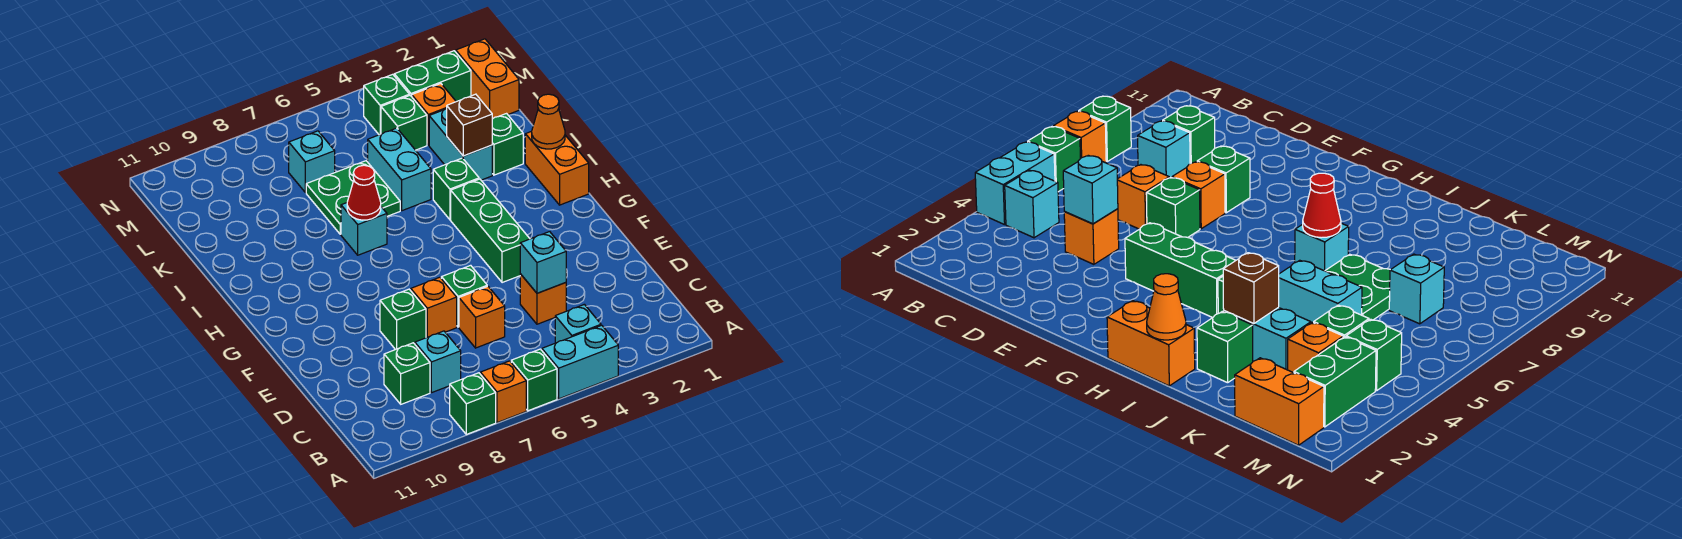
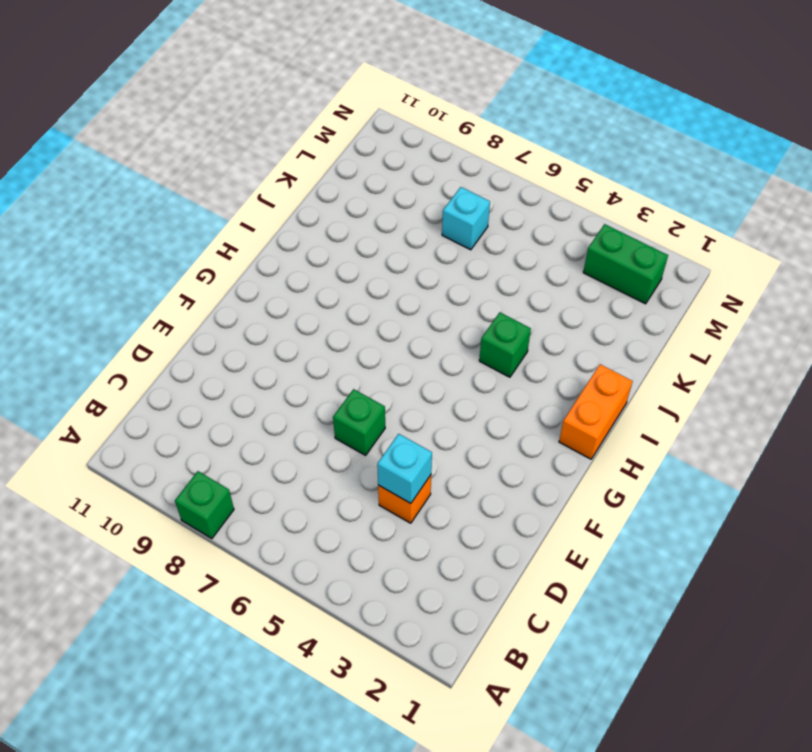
none -> cyan 1x2 brick [542,325,618,399]
none -> green 1x1 brick [511,349,557,411]
none -> orange 1x1 brick [480,361,526,423]
none -> cyan 1x1 brick [555,304,601,343]

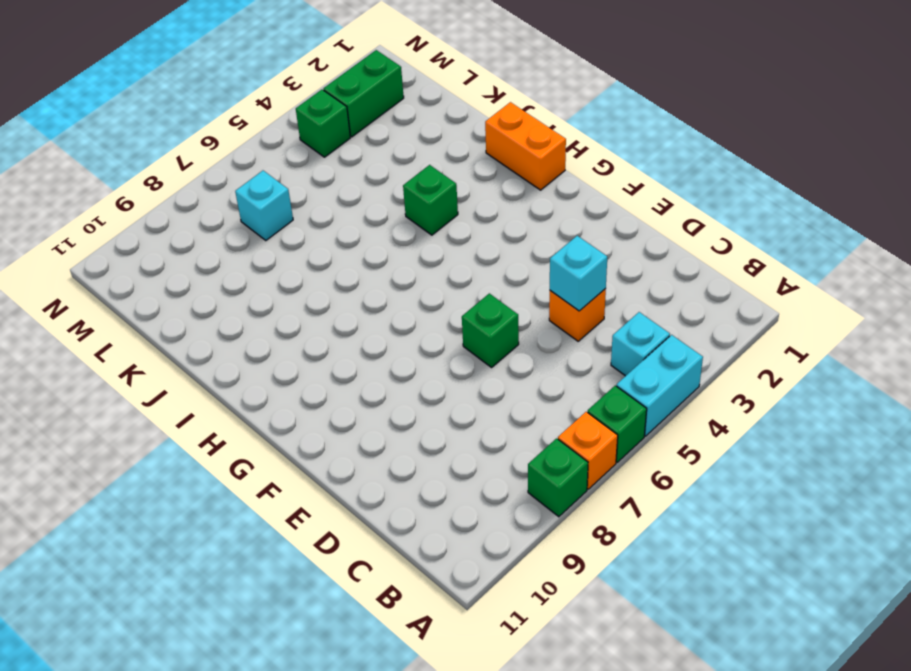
none -> cyan 1x1 brick [415,331,461,393]
none -> green 1x1 brick [384,343,430,404]
none -> orange 1x1 brick [459,286,505,348]
none -> orange 1x1 brick [411,277,457,338]

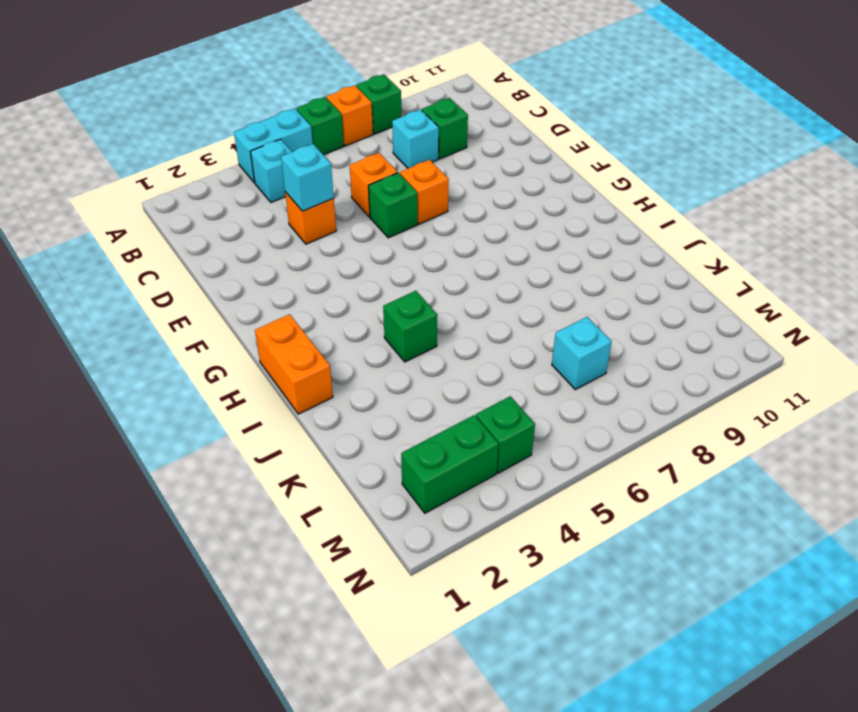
none -> green 1x1 brick [380,289,426,350]
none -> green 1x3 brick [451,179,530,283]
none -> cyan 1x1 brick [341,203,387,255]
none -> green 1x1 brick [492,114,523,175]

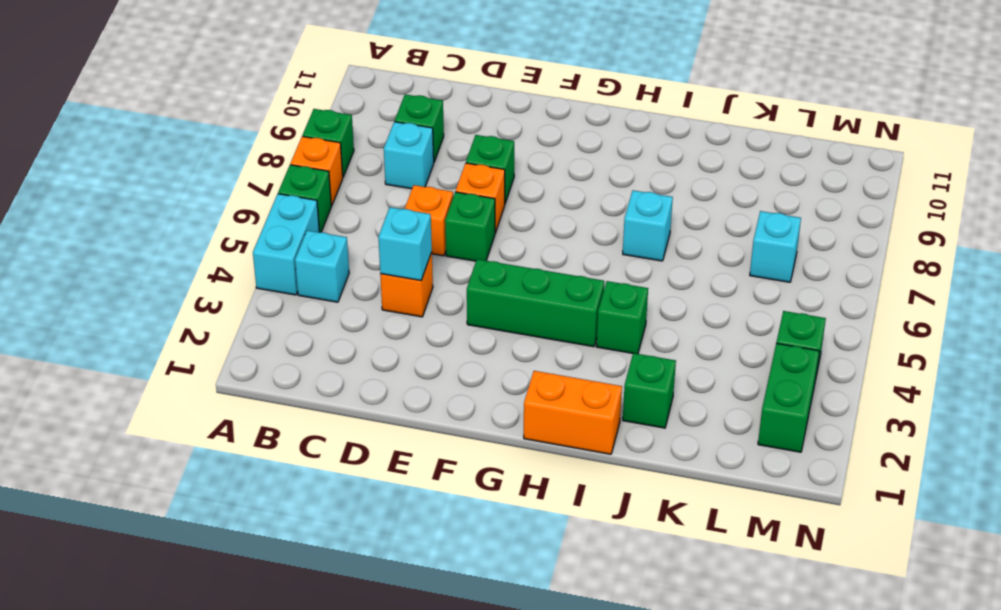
none -> cyan 1x2 brick [429,108,492,180]
none -> cyan 1x2 brick [368,128,431,211]
none -> green 2x2 plate [306,161,400,234]
none -> orange 1x2 brick [456,39,519,119]

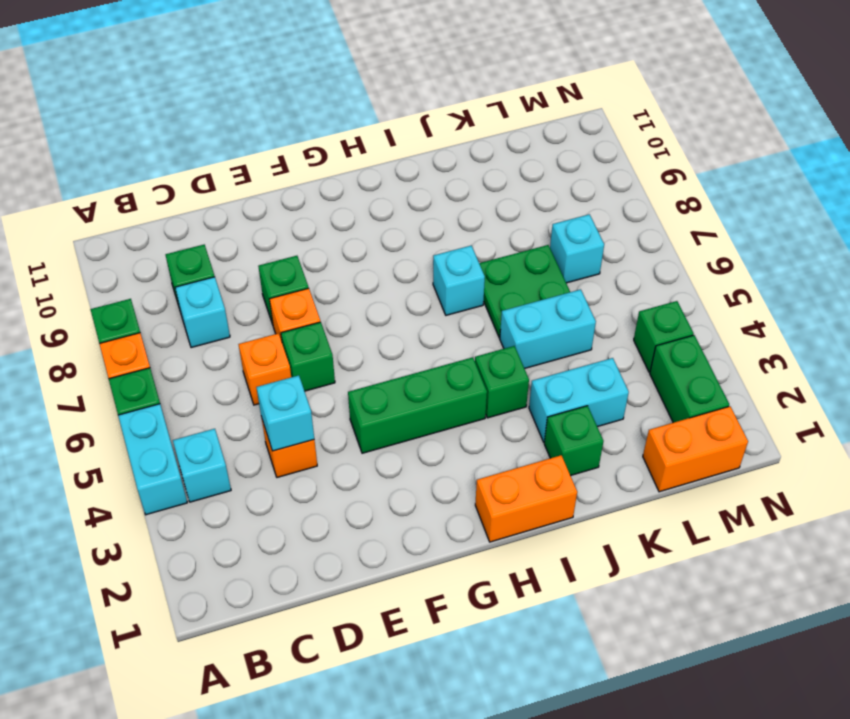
none -> orange 1x1 brick [412,84,456,145]
none -> green 1x1 brick [381,95,427,150]
none -> orange 1x1 cone [532,94,565,149]
none -> red 1x1 cone [347,165,381,220]

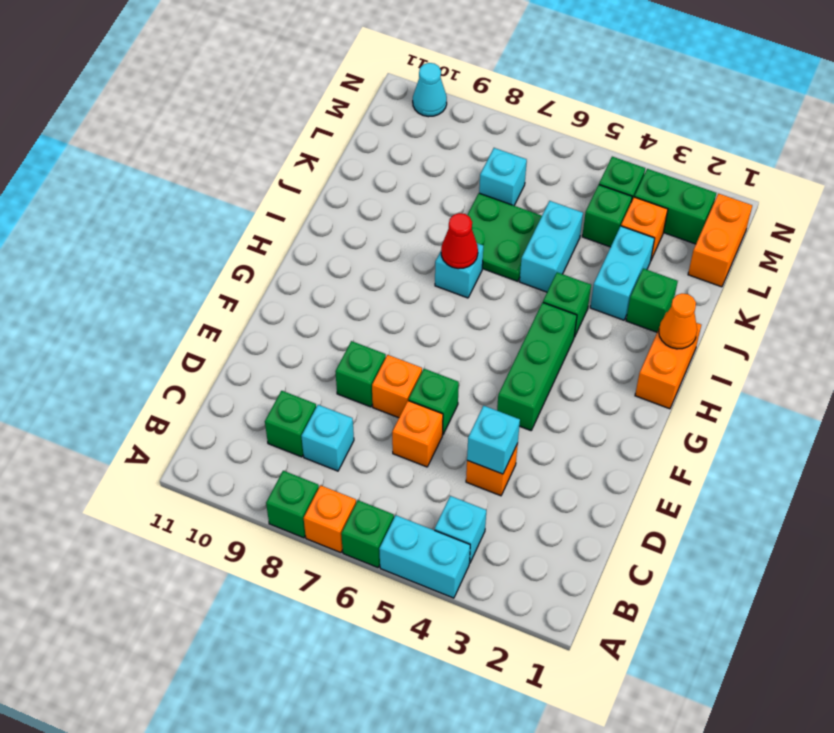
cyan 1x1 cone [413,63,447,117] -> none
none -> brown 1x1 brick [447,94,492,156]

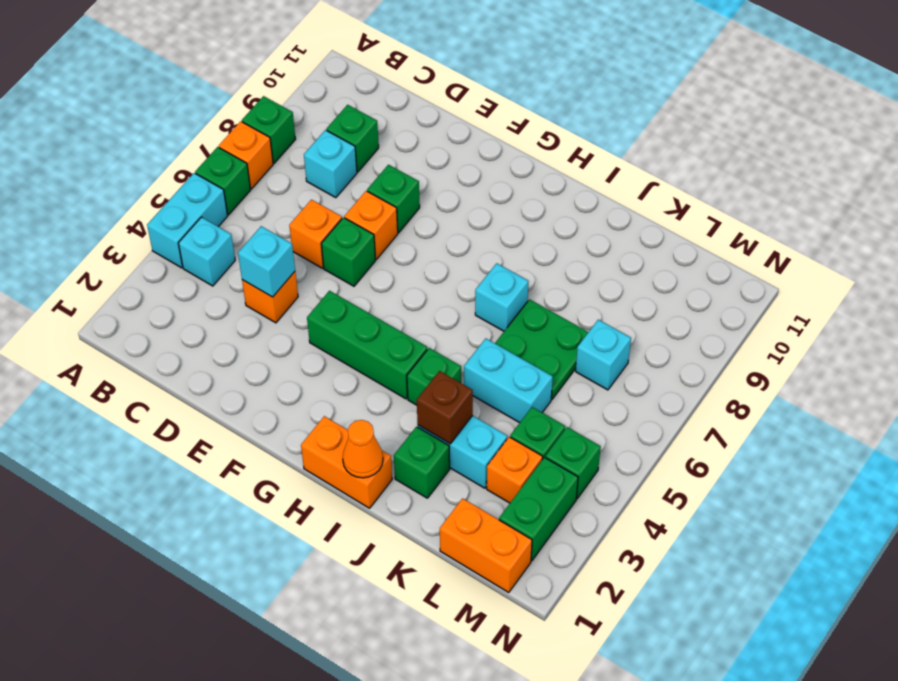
none -> red 1x1 cone [347,165,381,220]

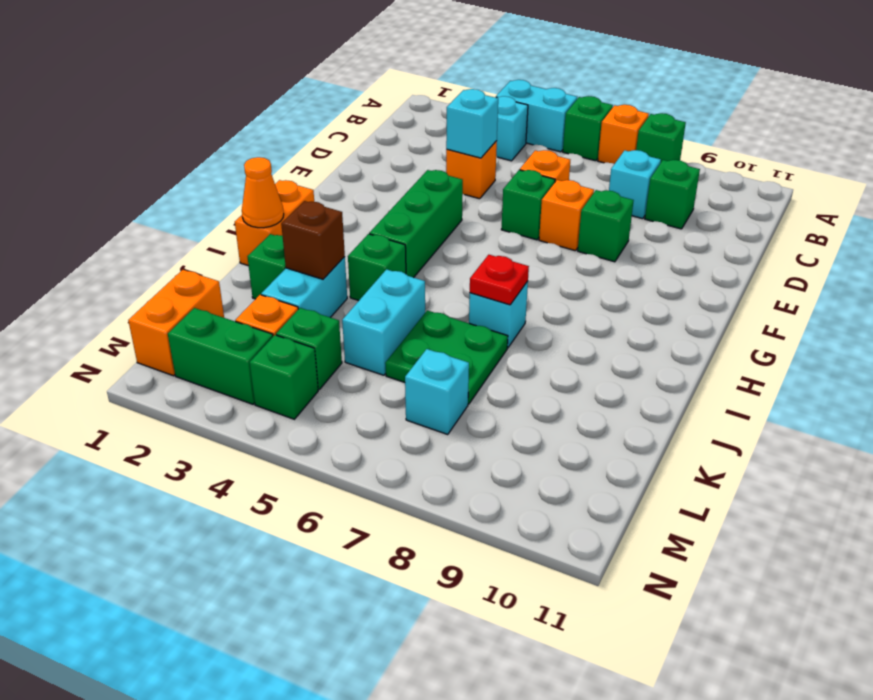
red 1x1 plate [470,255,529,305] -> red 1x1 cone [347,165,381,220]

